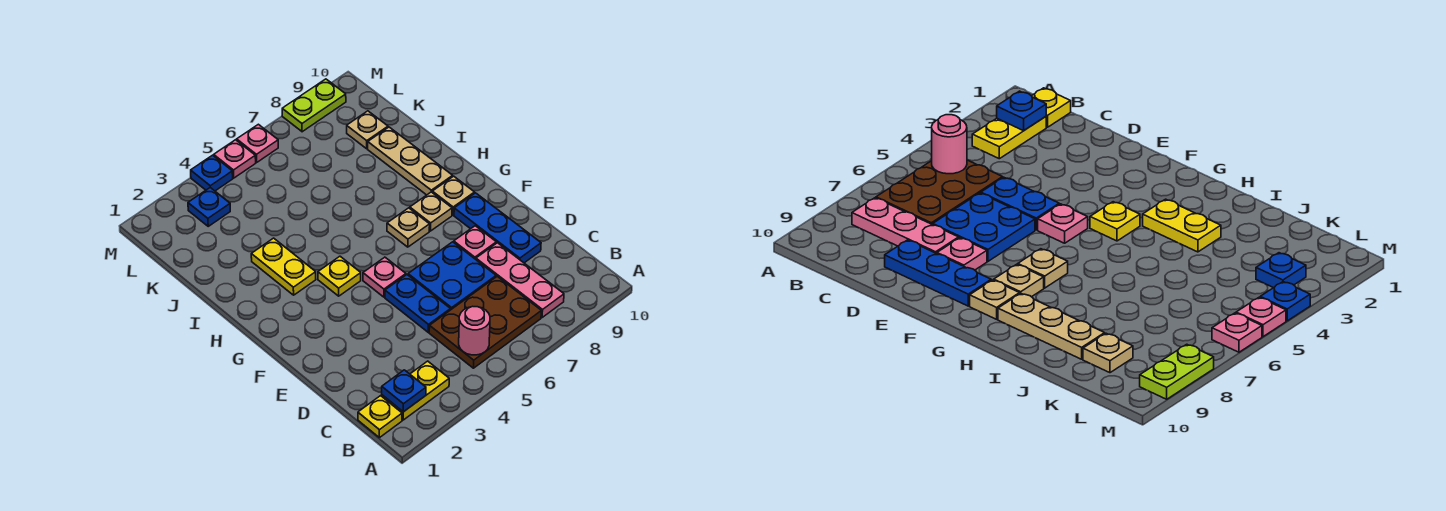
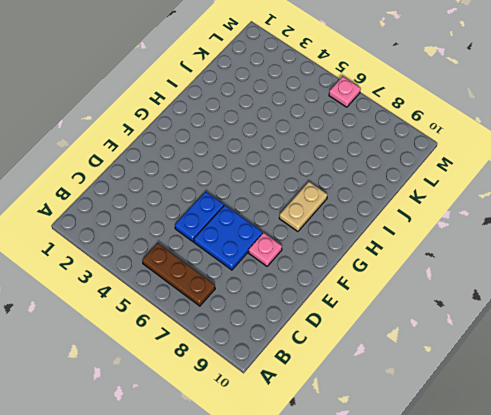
brown 1x3 plate [142,243,215,306] -> brown 2x3 plate [429,276,541,368]
tan 1x2 plate [279,182,327,232] -> tan 1x1 plate [410,192,452,231]
none -> yellow 1x1 plate [358,396,402,438]
none -> yellow 1x2 plate [382,361,449,420]
none -> pink 1x3 plate [476,243,564,318]

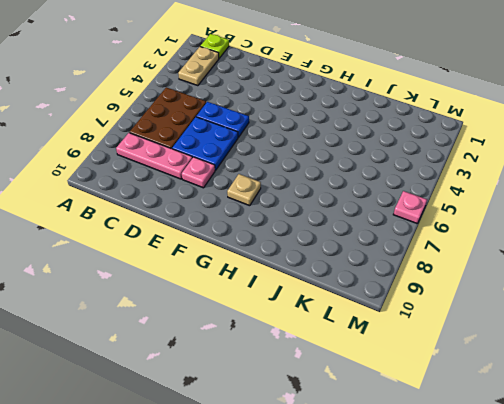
lime 1x1 plate [200,34,229,58] -> yellow 1x1 plate [358,396,402,438]
tan 1x2 plate [178,47,219,86] -> yellow 1x2 plate [382,361,449,420]
none -> blue 1x3 plate [454,193,541,263]
none -> pink 1x1 plate [363,257,406,297]
none -> yellow 1x1 plate [318,256,361,296]

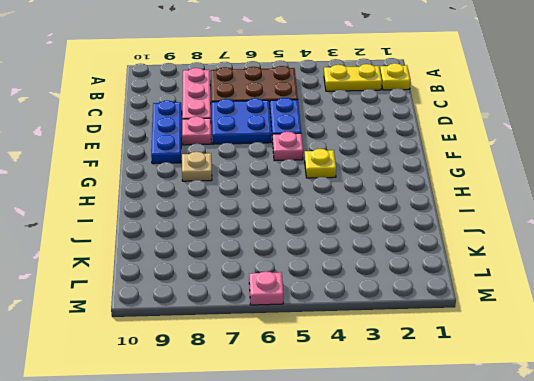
none -> tan 1x1 plate [387,208,430,247]
none -> tan 1x1 plate [432,176,475,215]
none -> yellow 1x2 plate [251,238,316,295]

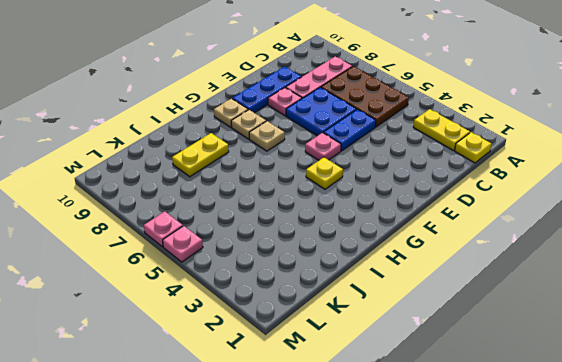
yellow 1x2 plate [172,133,229,177] -> yellow 1x2 plate moved to [251,238,316,295]
none -> tan 1x3 plate [368,127,453,195]
none -> tan 1x1 plate [347,111,388,149]
none -> blue 1x1 plate [188,188,230,226]

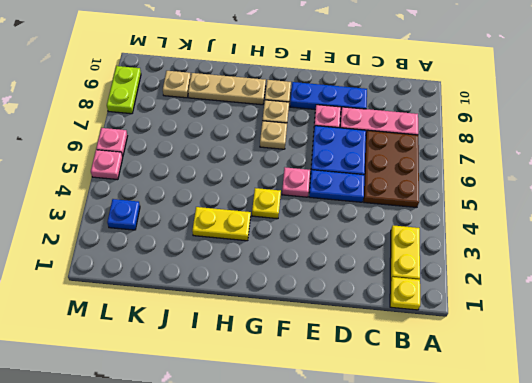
none -> blue 1x1 plate [191,155,233,191]
none -> blue 1x1 plate [382,370,426,412]
none -> pink 1x1 round brick [459,306,490,355]

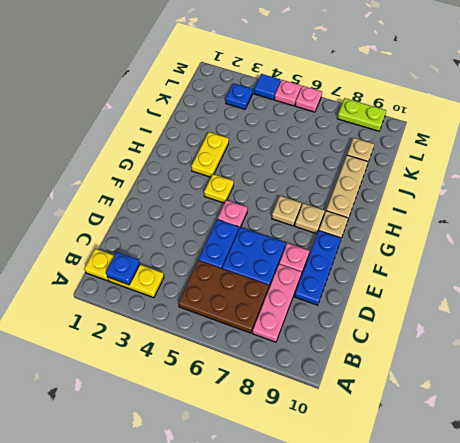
blue 1x1 tile [254,74,281,100] -> blue 1x1 plate [191,155,233,191]
none -> pink 1x1 round brick [459,306,490,355]

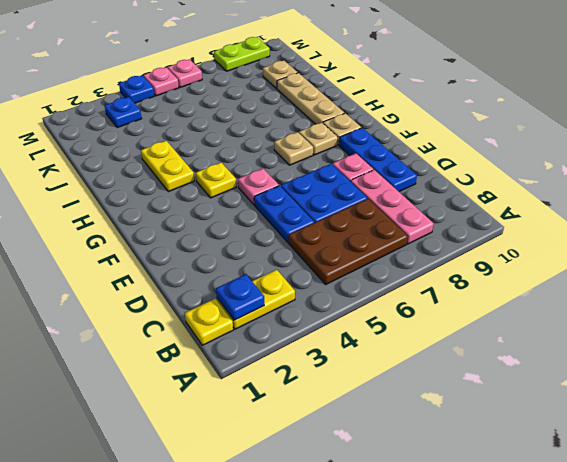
none -> pink 1x1 round brick [459,306,490,355]

